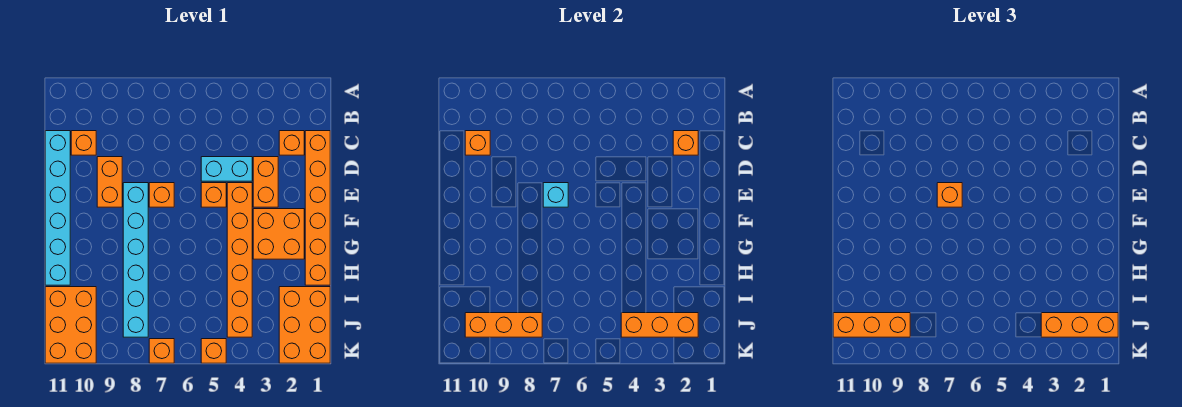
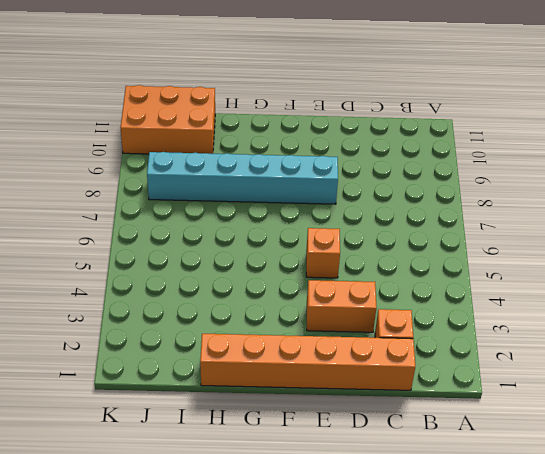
none -> orange 1x1 brick [71,131,96,155]
none -> cyan 1x6 brick [45,131,70,285]
none -> cyan 1x2 brick [201,157,252,181]

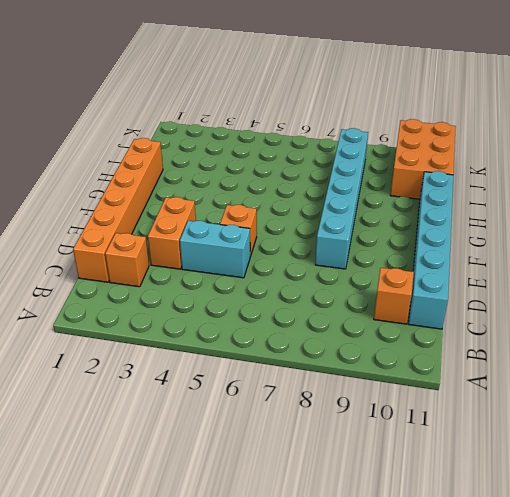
none -> orange 1x2 brick [97,157,122,207]
none -> orange 1x6 brick [227,183,252,337]
none -> orange 1x1 brick [149,183,174,207]

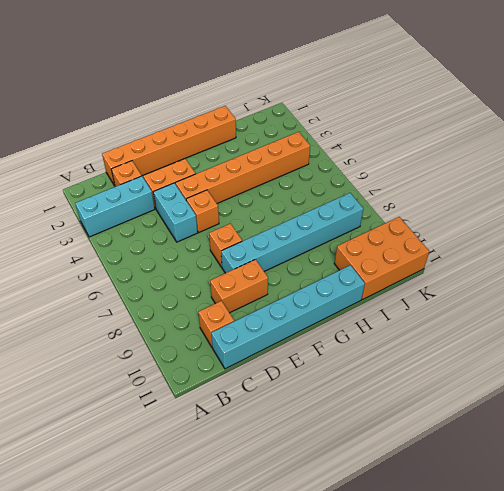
cyan 1x3 brick [75,176,155,237] -> none
none -> orange 2x2 brick [253,209,304,259]
none -> orange 2x3 brick [279,287,330,363]
none -> orange 1x1 brick [201,339,226,363]

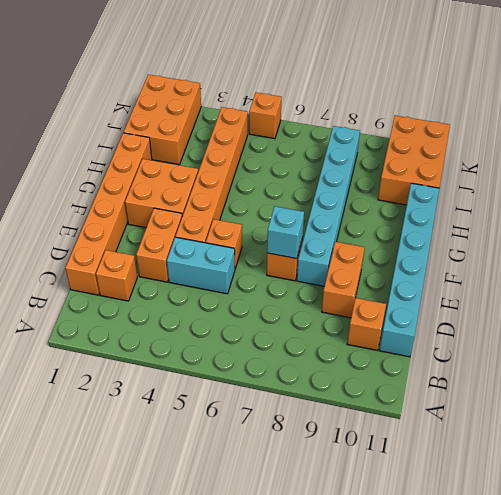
none -> orange 1x1 brick [149,339,174,363]
none -> orange 1x1 brick [673,131,698,155]
none -> orange 1x1 brick [465,131,490,155]

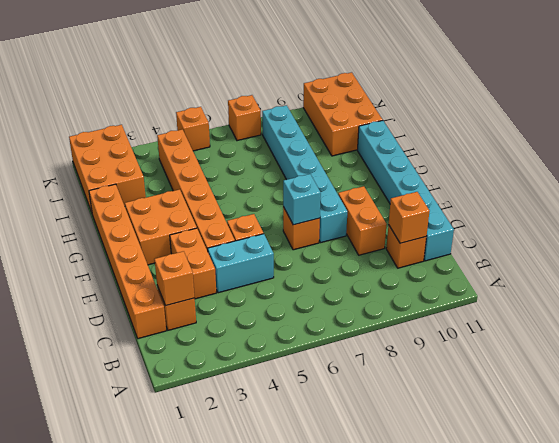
none -> orange 1x3 brick [621,313,698,337]
none -> orange 1x3 brick [465,313,542,337]
none -> orange 1x1 brick [937,183,962,207]

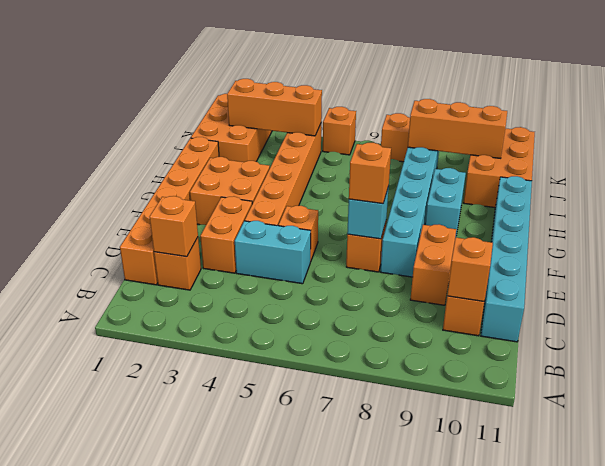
cyan 1x2 brick [425,168,466,237] -> none
none -> orange 1x3 brick [1041,313,1118,337]
none -> orange 1x3 brick [833,313,910,337]

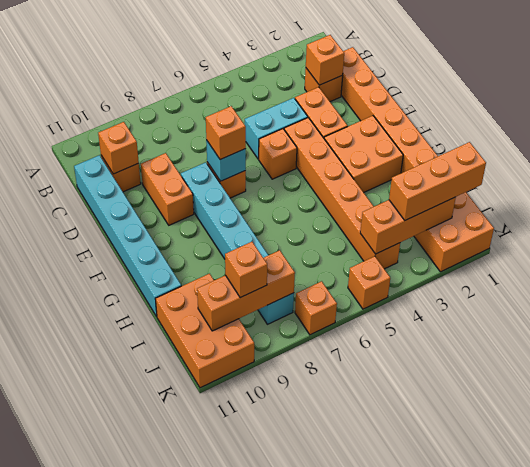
orange 1x1 brick [225,242,267,298] -> orange 1x3 brick [833,313,910,337]

